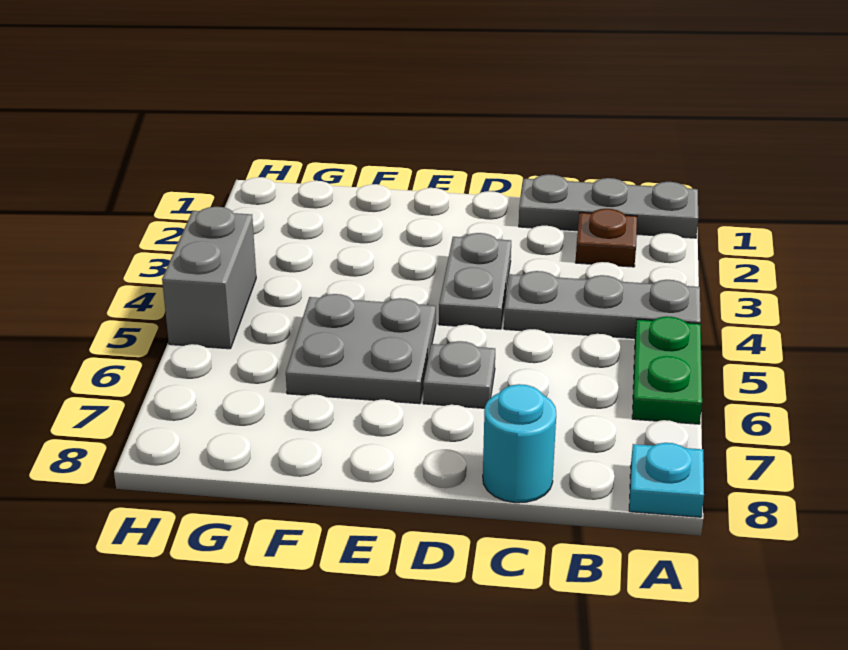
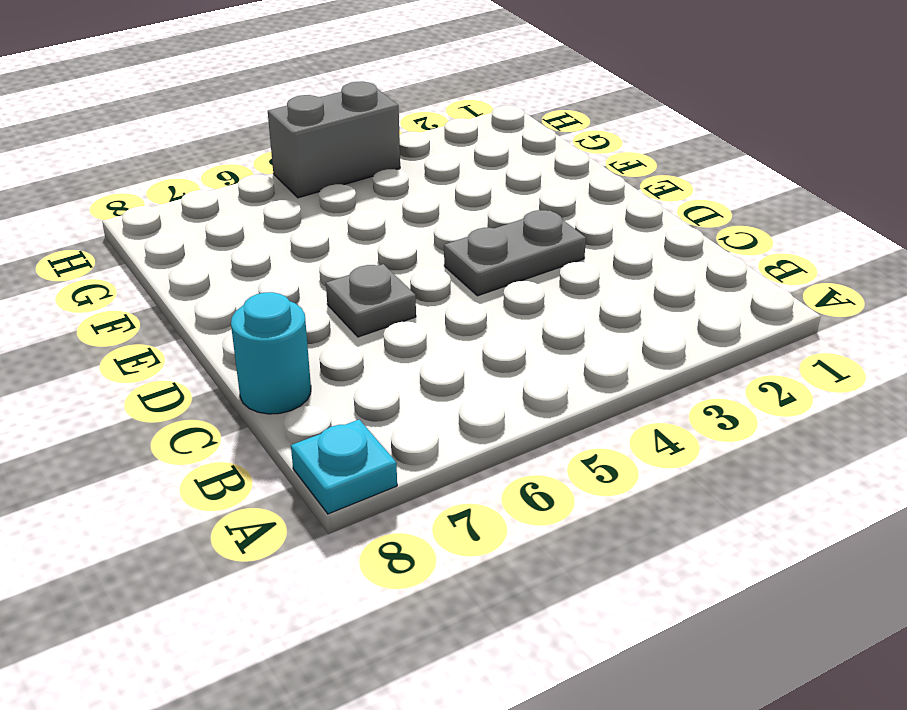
none -> grey 1x3 plate [519,174,698,238]
none -> grey 1x3 plate [504,271,701,338]

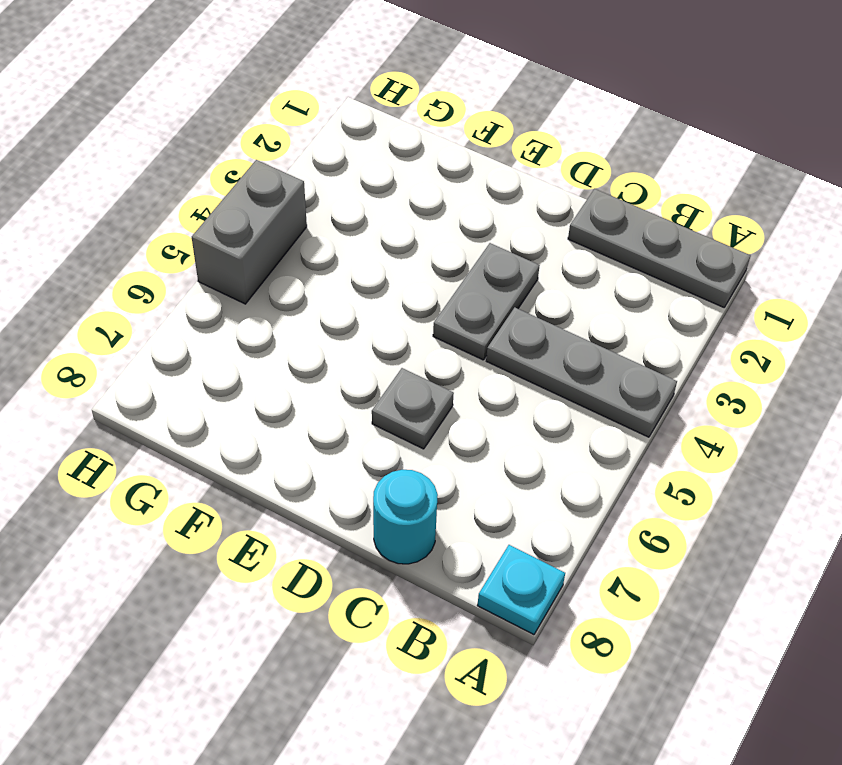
none -> green 1x2 plate [632,316,702,424]
none -> brown 1x1 plate [576,209,637,267]

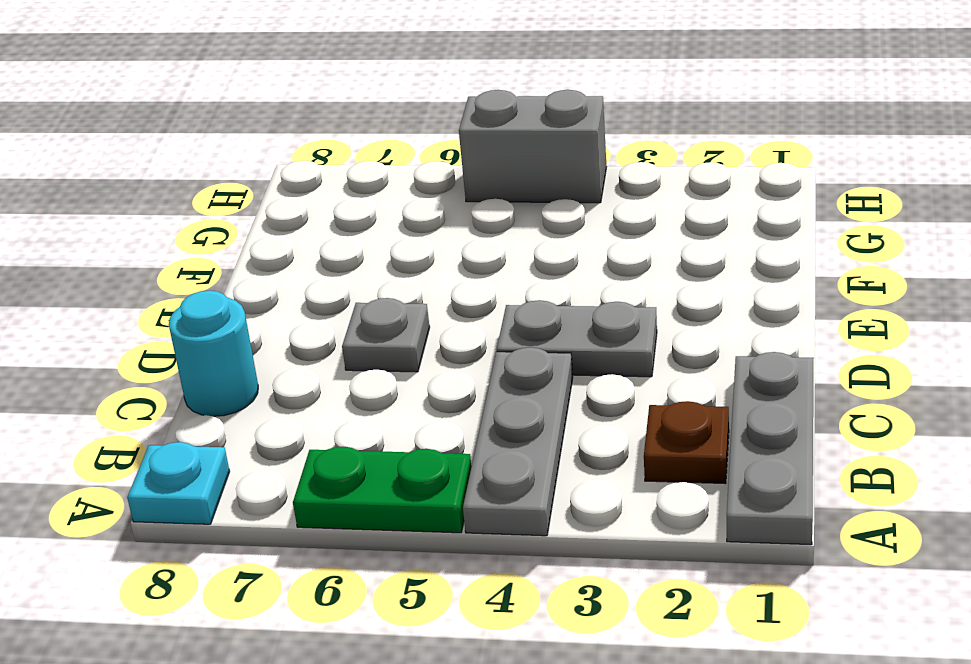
none -> grey 2x2 plate [286,294,436,404]

